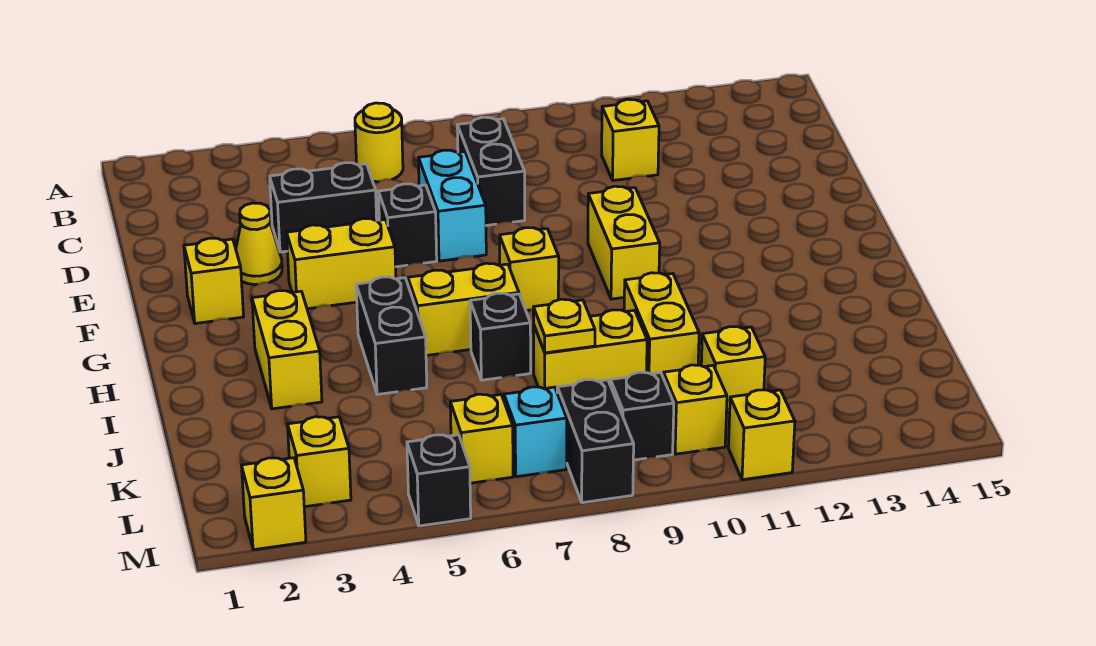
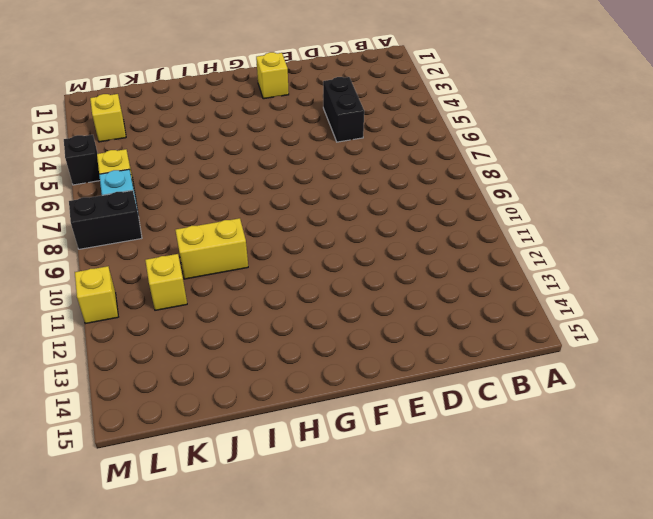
none -> yellow 1x1 round brick [355,103,403,182]
none -> black 1x2 brick [457,117,525,226]
none -> yellow 1x1 brick [602,99,659,180]

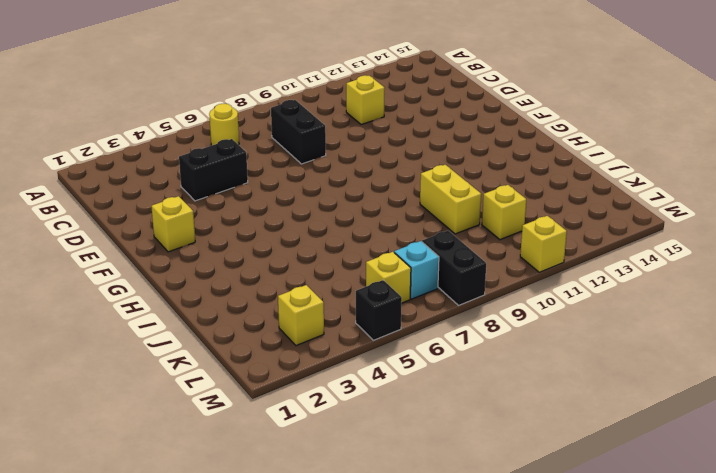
none -> cyan 1x2 brick [418,150,486,261]
none -> yellow 1x1 cone [236,203,282,285]
none -> black 1x1 brick [378,184,437,267]

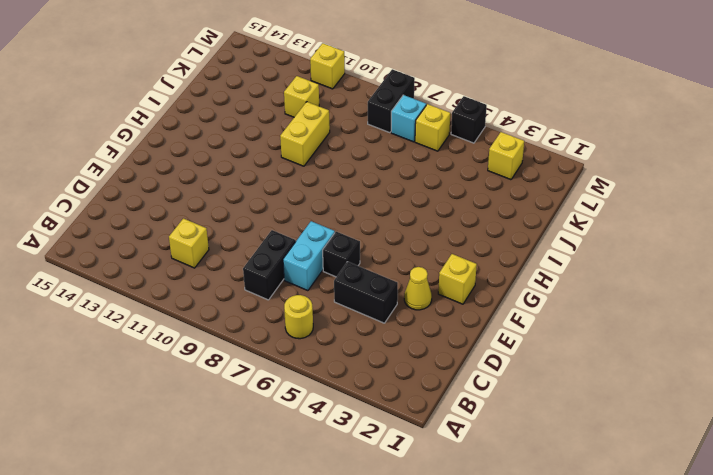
none -> yellow 1x2 brick [287,219,396,309]
none -> yellow 1x2 brick [588,186,660,299]
none -> yellow 1x1 brick [500,228,559,311]

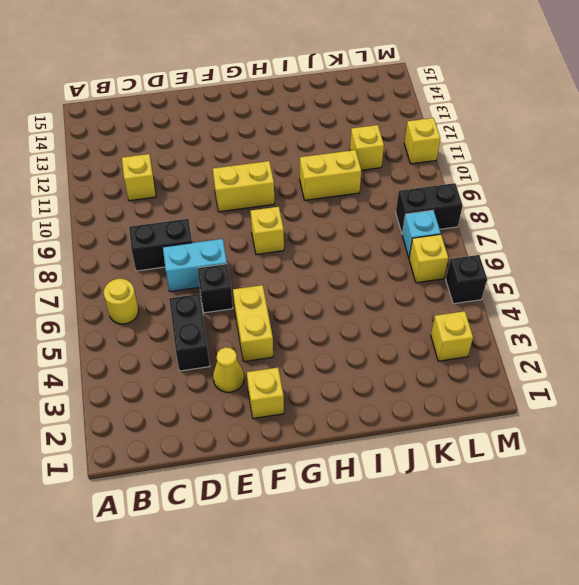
none -> yellow 1x2 brick [252,291,322,409]
none -> black 1x2 brick [356,277,427,395]
none -> yellow 1x2 brick [408,263,519,355]

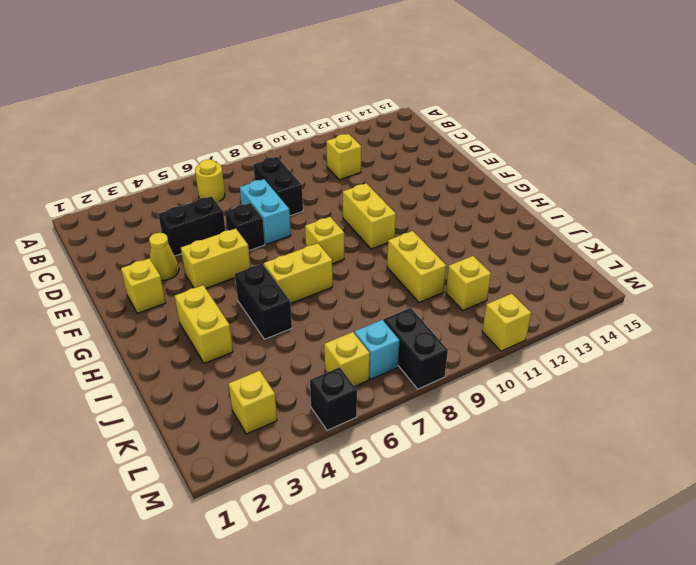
none -> black 1x1 brick [470,293,531,380]
none -> yellow 1x2 brick [534,310,647,391]
none -> black 1x1 brick [611,372,674,460]

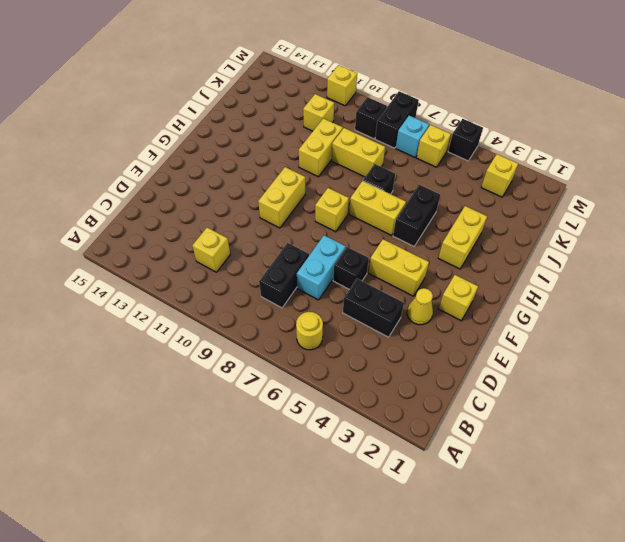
none -> yellow 1x1 brick [663,365,727,454]
none -> yellow 1x1 brick [242,458,306,550]
none -> yellow 1x1 plate [533,299,595,353]

